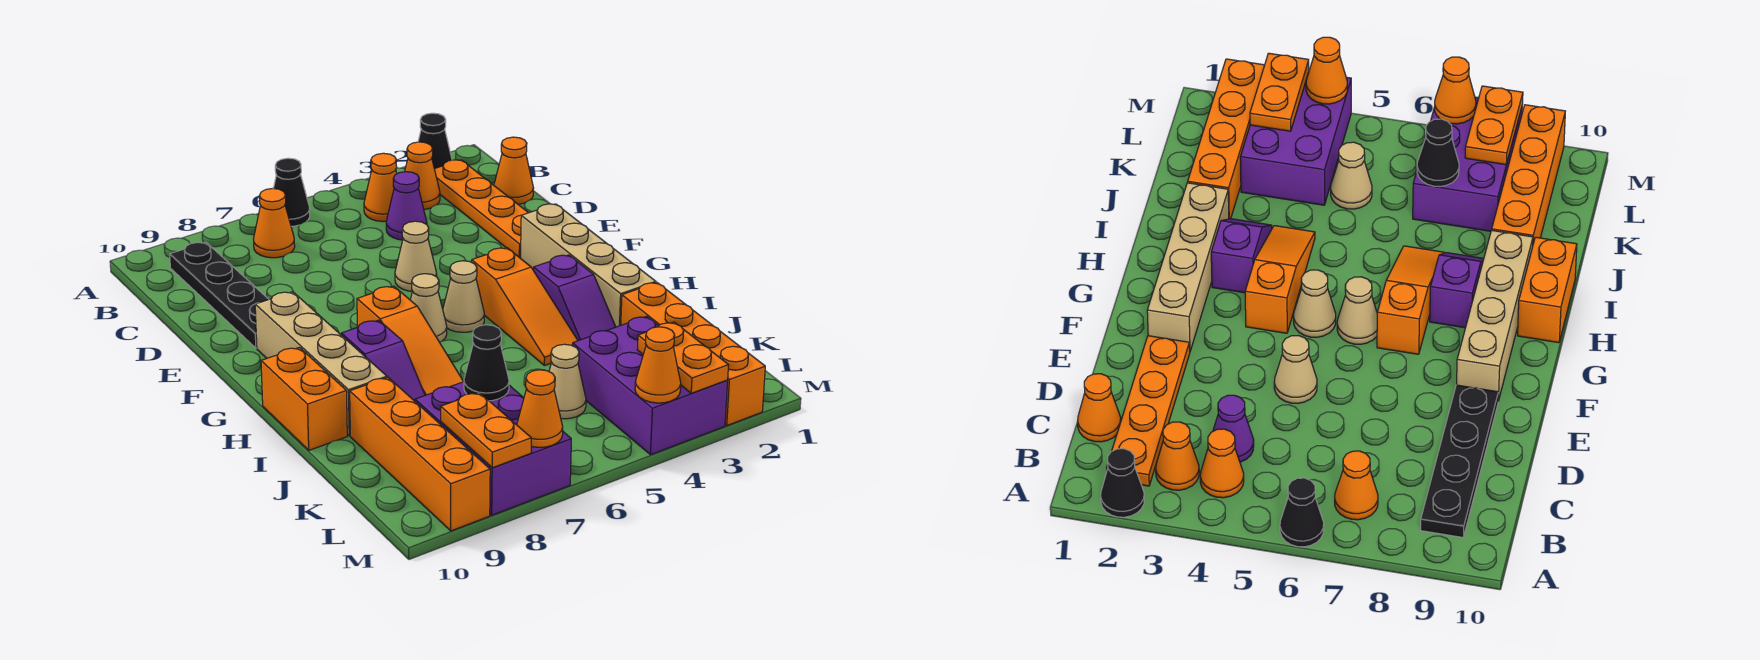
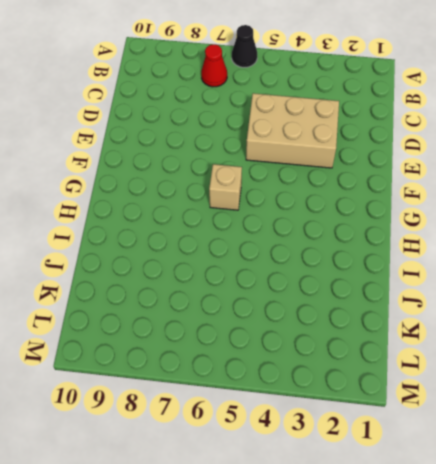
red 1x1 cone [201,44,227,87] -> orange 1x1 cone [254,188,295,258]
tan 2x3 brick [246,93,339,168] -> tan 1x1 cone [395,221,437,291]
tan 1x1 brick [209,164,242,210] -> tan 1x1 cone [410,274,447,342]
none -> black 1x1 cone [418,113,452,169]
none -> orange 1x4 plate [435,160,528,258]
none -> orange 1x1 cone [405,142,440,209]

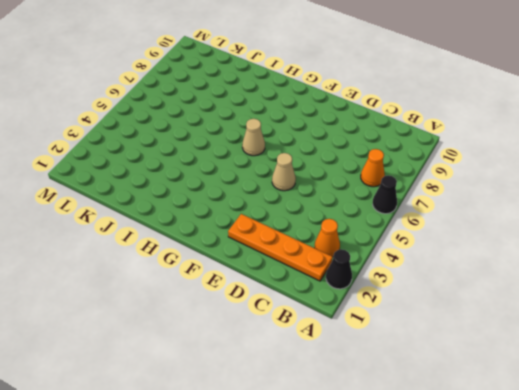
none -> orange 1x1 cone [364,153,397,222]
none -> black 1x4 plate [170,242,269,348]
none -> orange 1x1 cone [494,137,534,204]

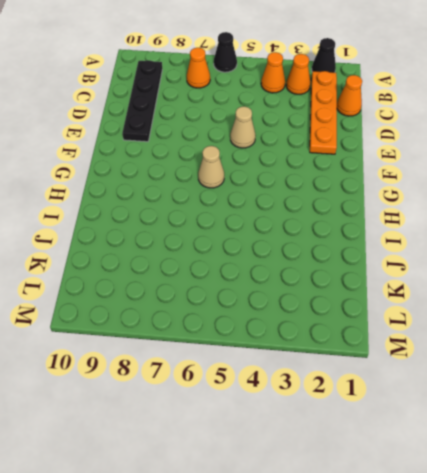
none -> purple 1x1 cone [386,172,427,240]
none -> tan 1x4 brick [521,204,656,327]
none -> tan 1x4 brick [255,292,387,436]

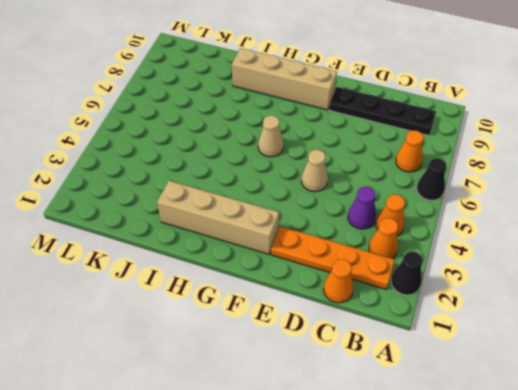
none -> orange 1x3 slope [472,248,578,366]
none -> tan 1x1 cone [443,261,484,332]
none -> orange 1x3 slope [357,286,464,395]

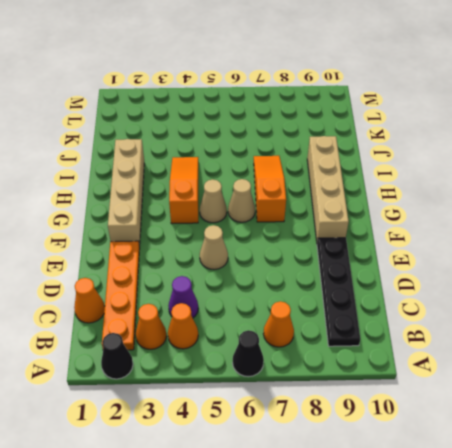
none -> purple 1x2 slope [534,255,616,341]
none -> purple 1x2 slope [341,320,425,401]
none -> orange 1x2 brick [261,347,347,450]

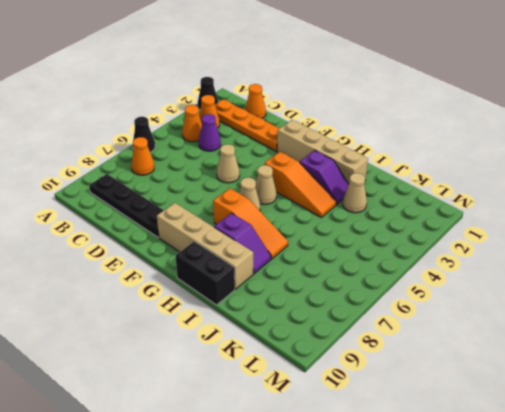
black 1x2 brick [176,241,235,305] -> orange 1x2 brick [261,347,347,450]
tan 1x1 cone [343,173,367,213] -> tan 1x1 cone moved to [549,344,586,419]
none -> orange 1x4 brick [621,283,765,425]
none -> orange 1x4 brick [350,378,490,531]
none -> purple 2x3 brick [573,316,728,455]

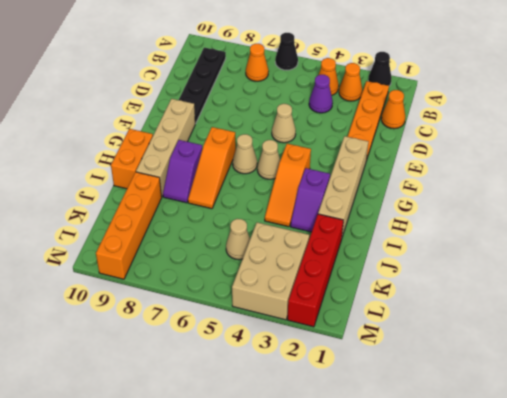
red 1x4 brick [288,214,343,327] -> orange 1x4 brick [621,283,765,425]
tan 2x3 brick [232,222,309,320] -> purple 2x3 brick [573,316,728,455]
none -> purple 2x3 brick [415,382,571,515]
none -> black 1x1 cone [464,325,509,401]
none -> orange 1x2 plate [637,322,729,393]

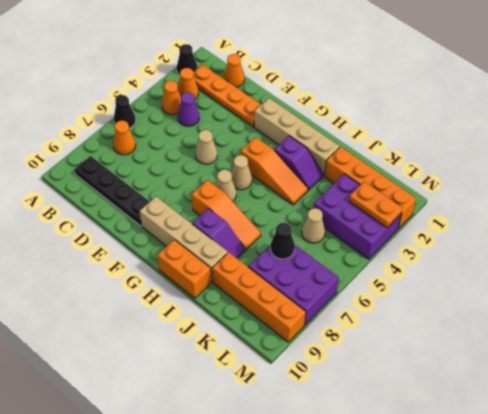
none -> orange 1x2 plate [441,392,531,468]
none -> orange 1x1 cone [635,327,681,403]
none -> orange 1x1 cone [517,370,563,447]

